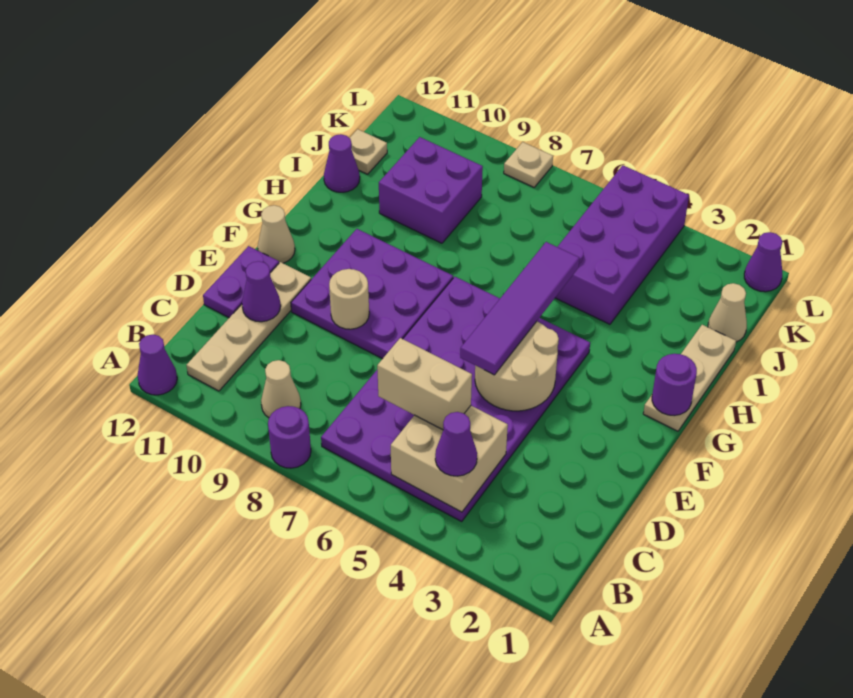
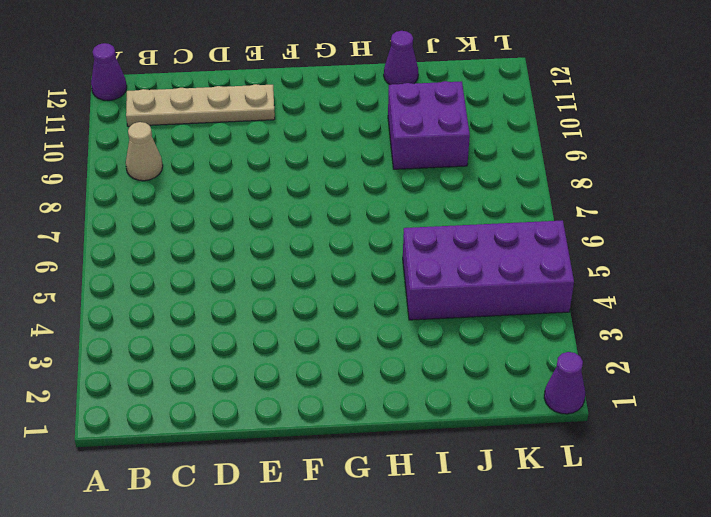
none -> purple 1x1 round brick [268,406,311,468]
none -> purple 4x6 plate [321,277,590,521]
none -> purple 1x2 plate [203,246,279,318]

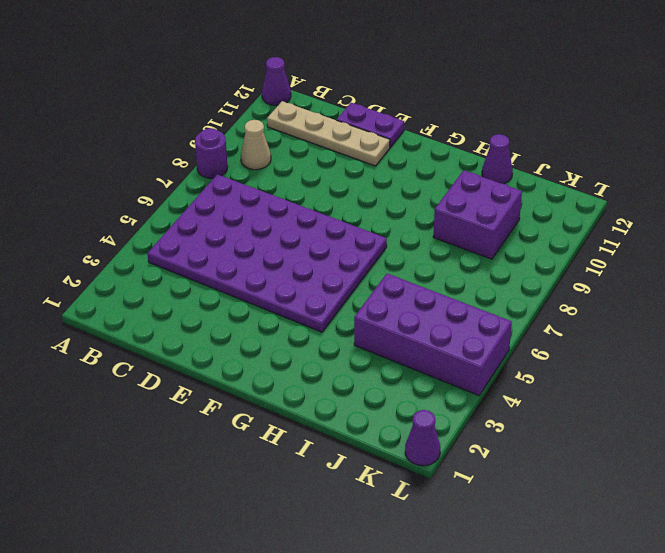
none -> purple 3x3 plate [291,229,453,359]
none -> tan 1x1 cone [258,205,295,263]
none -> tan 1x3 plate [643,325,736,431]

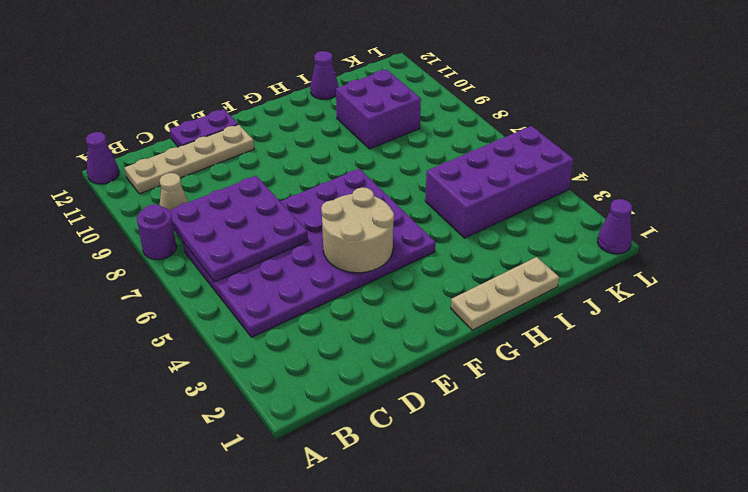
purple 3x3 plate [169,176,308,282] -> purple 3x3 plate moved to [291,229,453,359]
none -> tan 1x1 cone [258,205,295,263]
none -> tan 1x1 cone [708,283,747,342]
none -> tan 1x1 plate [350,129,387,174]

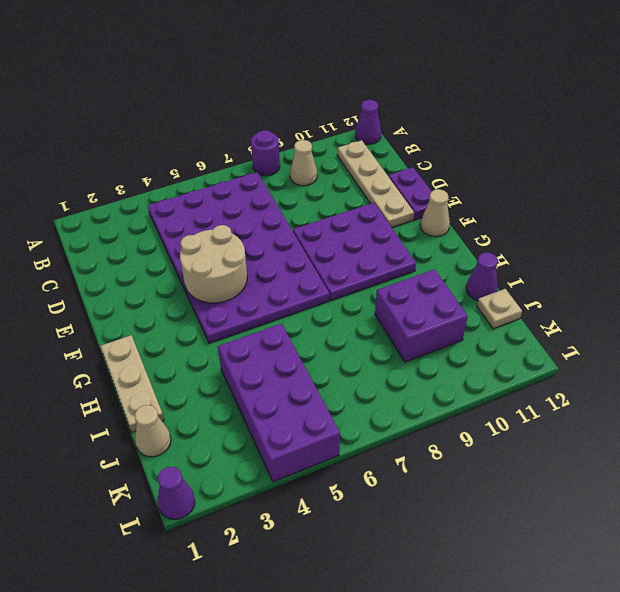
none -> tan 1x1 plate [504,142,553,187]
none -> tan 2x2 brick [391,406,508,512]
none -> purple 1x1 cone [242,261,281,322]

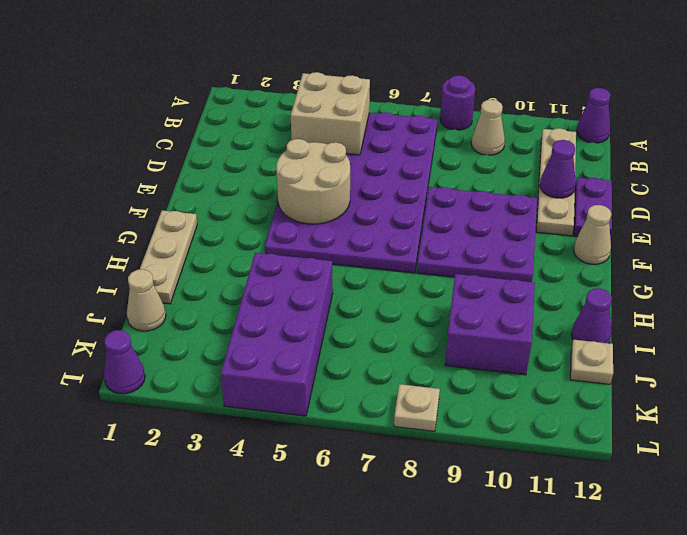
none -> tan 1x1 round brick [329,269,369,329]
none -> purple 1x1 round brick [652,354,697,416]
none -> purple 1x1 cone [435,412,477,476]

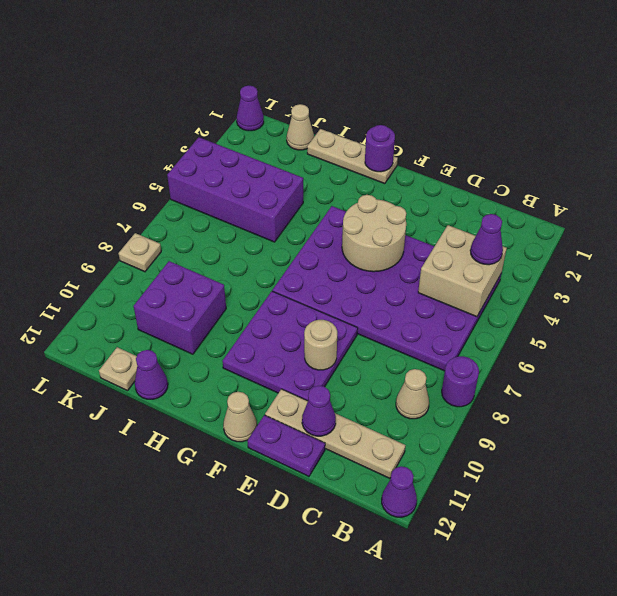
none -> tan 1x2 brick [377,338,472,430]
none -> purple 1x4 tile [460,242,579,375]

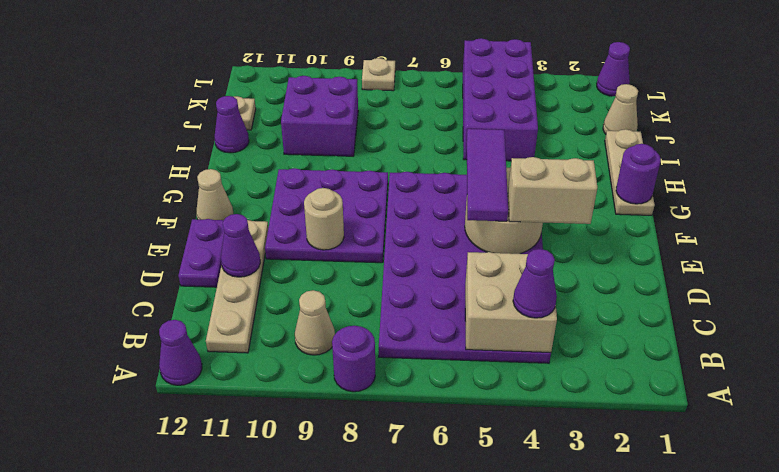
tan 1x2 brick [508,157,597,224] -> tan 1x2 brick moved to [377,338,472,430]
purple 1x3 tile [467,129,508,221] -> purple 1x4 tile [460,242,579,375]

